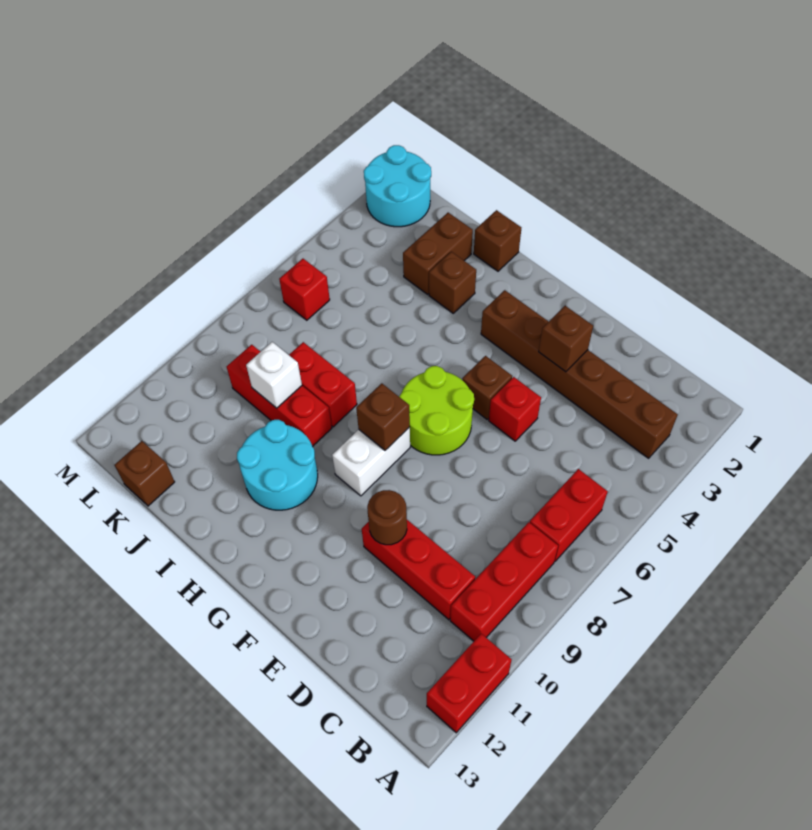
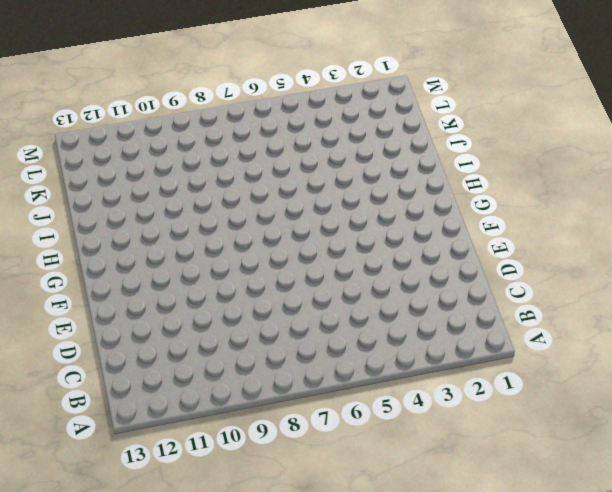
none -> red 1x2 brick [427,634,512,733]
none -> brown 1x6 brick [481,290,678,458]
none -> red 1x2 brick [529,469,608,562]

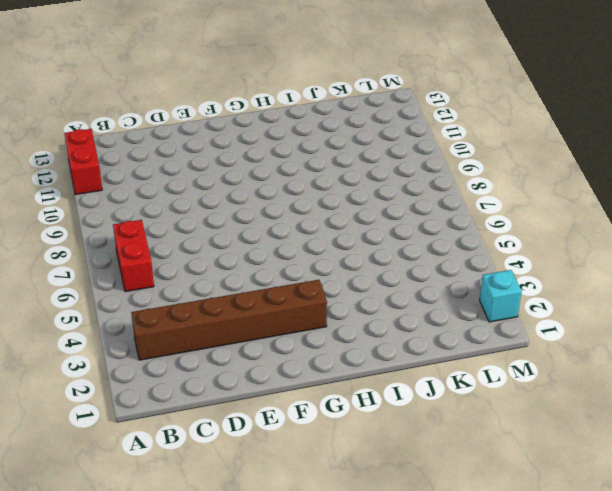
cyan 1x1 brick [480,270,522,322] -> cyan 2x2 round brick [364,145,431,227]
none -> red 1x3 brick [450,522,558,641]
none -> red 1x3 brick [362,520,475,620]
none -> red 1x1 brick [489,377,541,441]

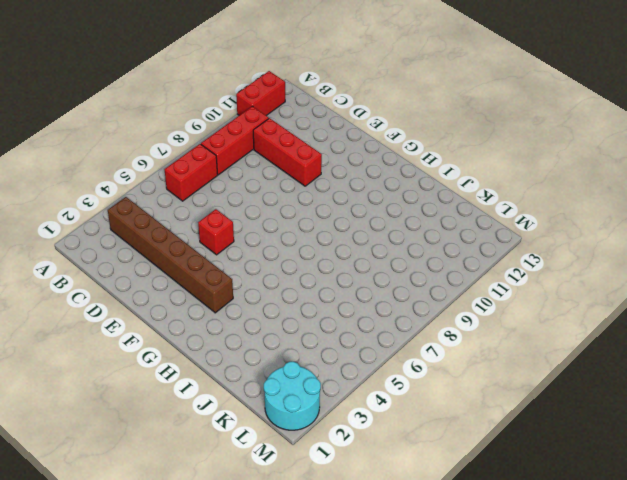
none -> brown 1x1 brick [462,356,512,419]
none -> lime 2x2 round brick [399,366,474,455]
none -> white 1x2 brick [332,427,410,496]

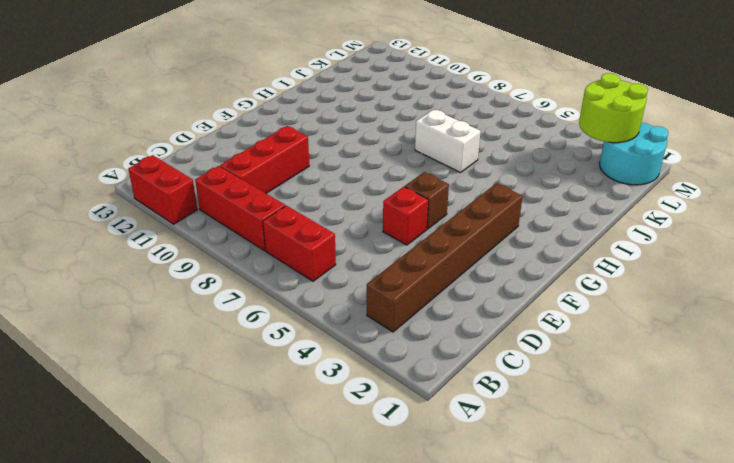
white 1x2 brick [415,110,480,173] -> white 1x2 brick moved to [332,427,410,496]
lime 2x2 round brick [579,73,648,143] -> lime 2x2 round brick moved to [399,366,474,455]
none -> cyan 2x2 round brick [237,420,318,510]
none -> brown 1x1 brick [474,210,521,271]
none -> brown 1x1 brick [429,252,476,313]

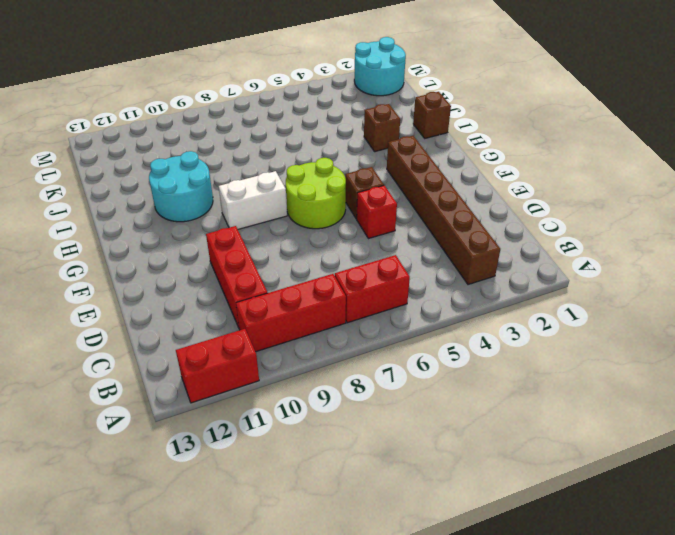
none -> red 1x2 brick [289,342,357,427]
none -> red 1x3 brick [227,345,332,447]
none -> brown 1x2 brick [403,213,473,294]

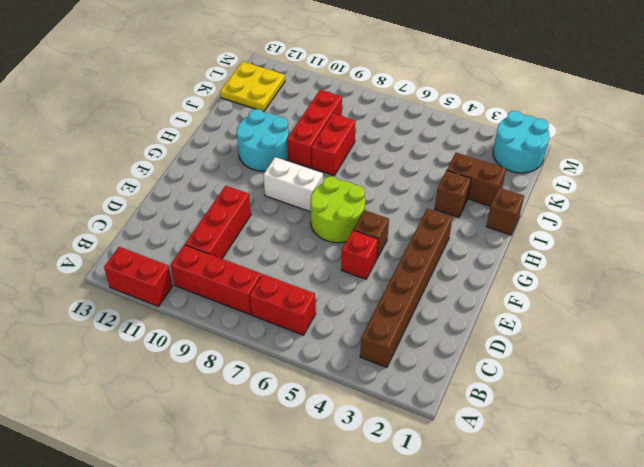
yellow 2x2 plate [220,62,285,112] -> brown 1x1 brick [115,441,175,506]
none -> red 1x1 brick [279,259,330,320]
none -> brown 1x1 brick [539,306,593,372]
none -> brown 1x1 round brick [367,490,407,545]

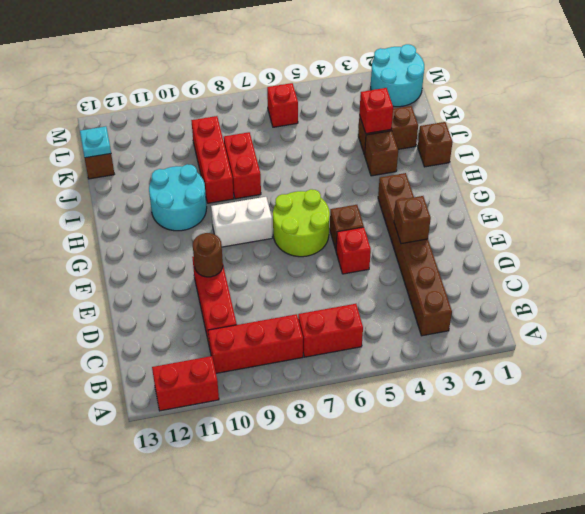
red 1x1 brick [359,88,393,134] -> none
cyan 1x1 plate [80,126,111,158] -> none
none -> brown 1x1 brick [356,383,410,450]
none -> white 1x1 brick [246,342,302,408]

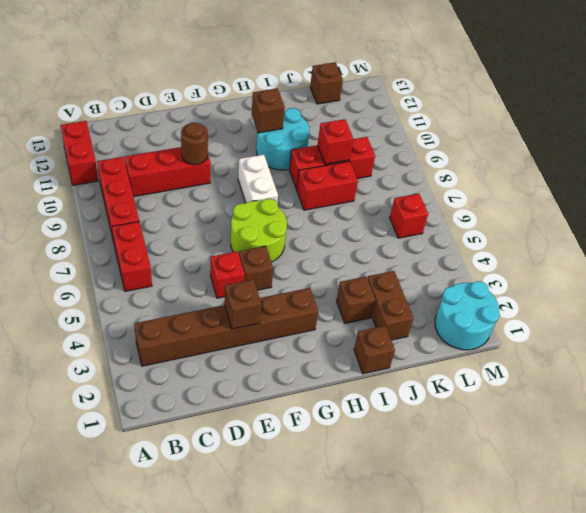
brown 1x1 brick [252,88,285,133] -> brown 1x1 brick moved to [356,383,410,450]
red 1x1 brick [318,119,353,164] -> white 1x1 brick [246,342,302,408]

